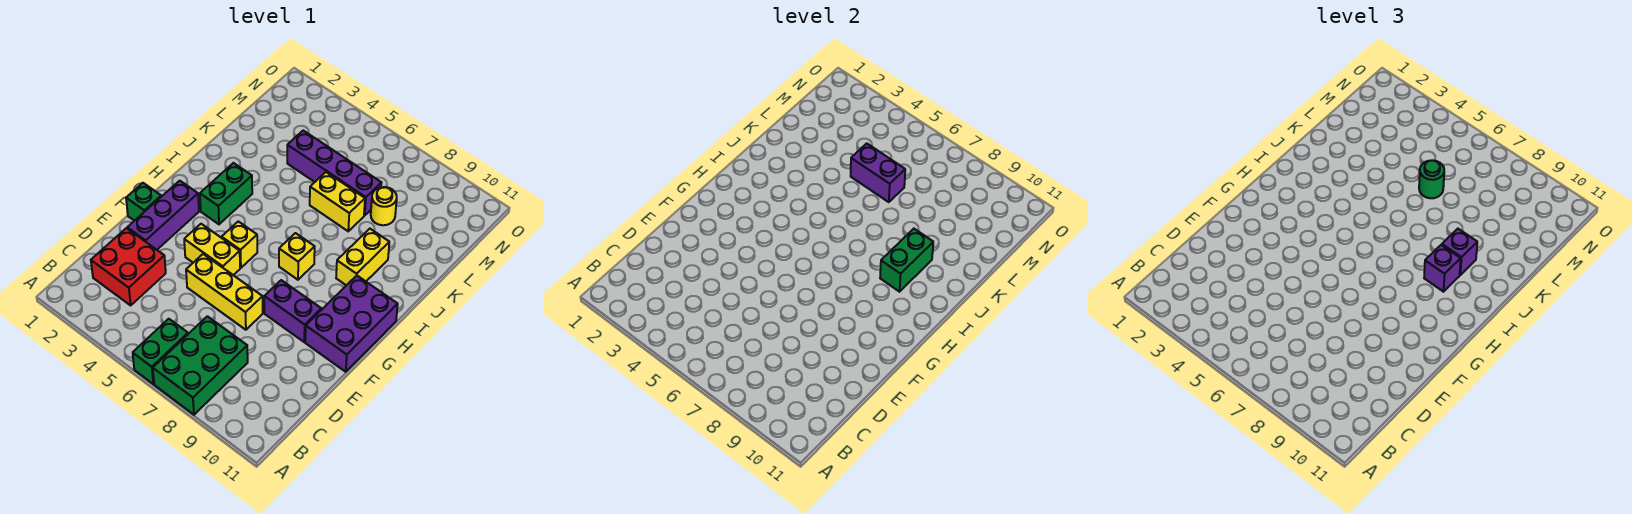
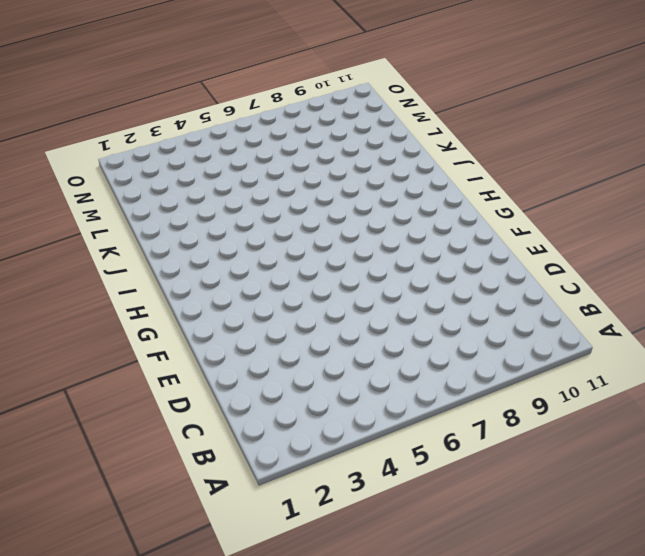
none -> green 1x2 brick [133,319,188,384]
none -> green 2x3 brick [153,316,248,415]
none -> red 2x2 brick [91,228,166,305]

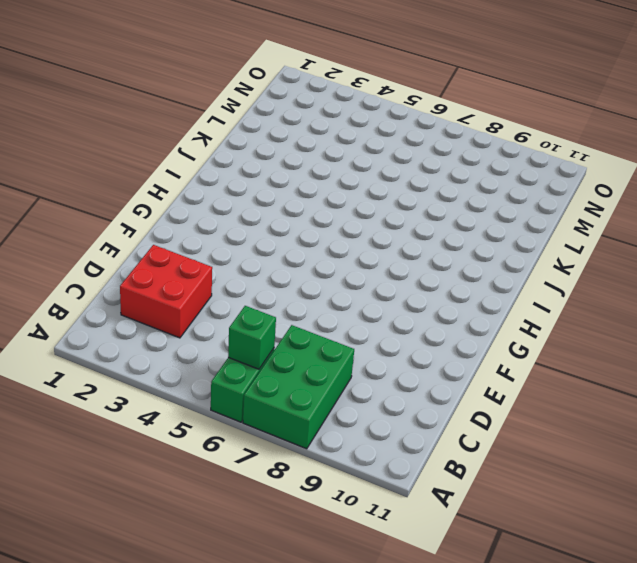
green 1x1 brick [228,306,276,369] -> green 1x1 brick moved to [126,183,161,221]
none -> purple 1x3 brick [127,181,199,250]
none -> yellow 1x3 brick [186,254,263,330]
none -> yellow 1x2 brick [184,224,240,275]

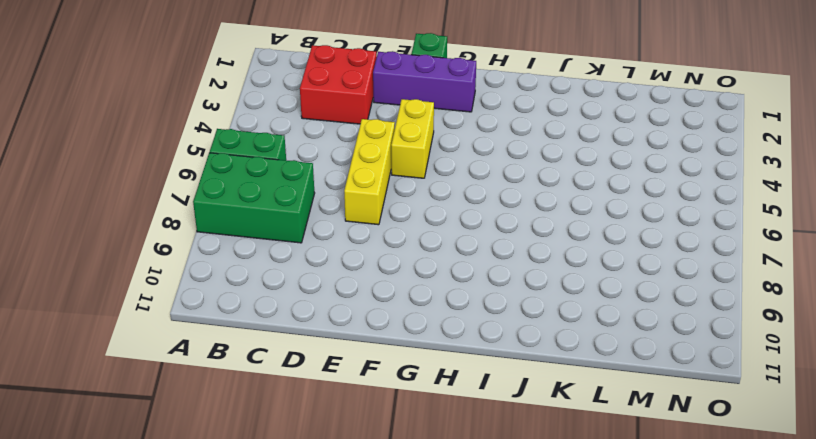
none -> purple 1x2 brick [264,280,321,342]
none -> purple 2x3 brick [305,276,398,372]
none -> yellow 1x1 brick [222,221,257,268]

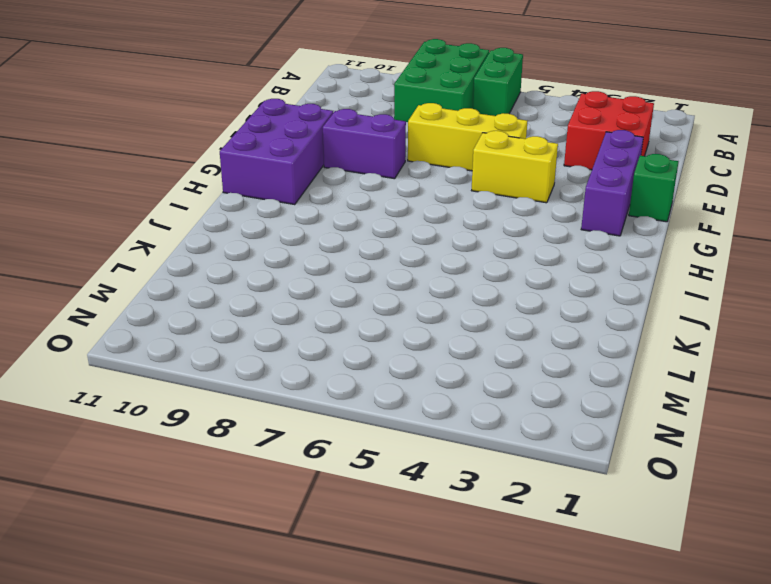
none -> yellow 1x1 brick [222,221,257,268]
none -> green 1x2 brick [200,163,252,224]
none -> yellow 1x1 brick [279,233,315,280]

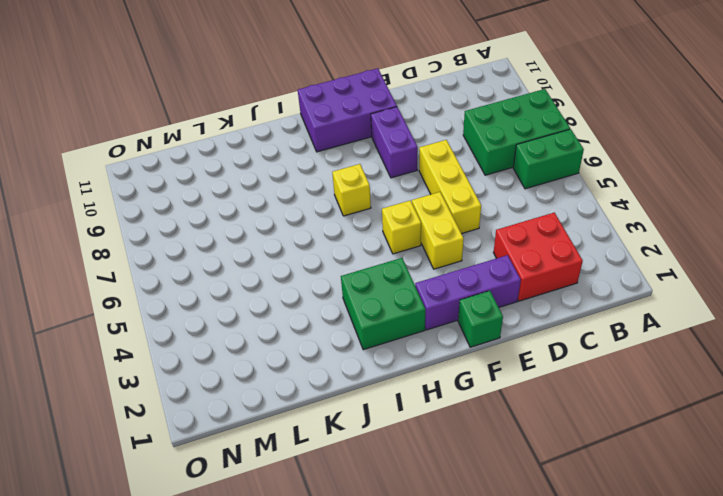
green 2x2 brick [341,258,425,350] -> green 1x2 brick [200,163,252,224]
none -> yellow 1x2 brick [336,229,389,285]
none -> yellow 1x2 brick [310,172,365,231]
none -> purple 1x4 brick [287,131,381,215]

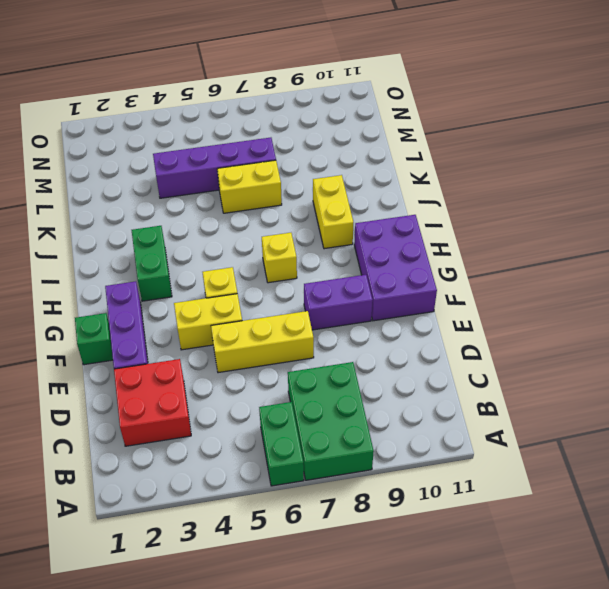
none -> yellow 1x1 round brick [371,187,397,225]
none -> green 1x2 brick [880,229,933,292]
none -> purple 1x2 brick [851,143,905,202]

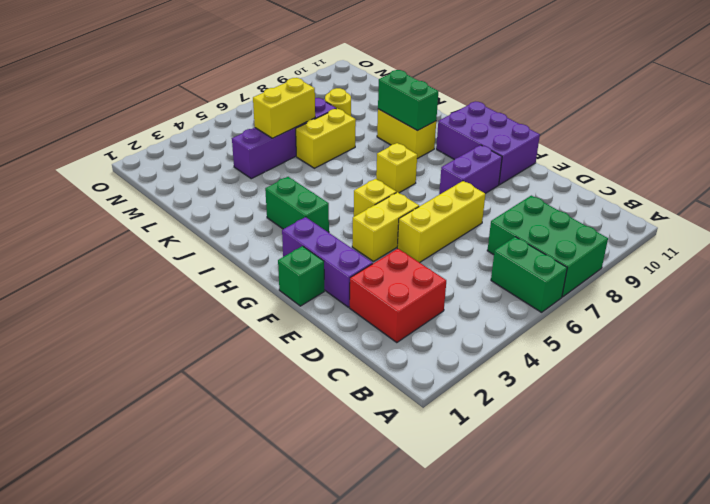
yellow 1x2 brick [253,78,315,138] -> purple 1x2 brick [851,143,905,202]
none -> purple 1x1 brick [1424,245,1461,292]
none -> purple 1x1 brick [1442,229,1477,275]
none -> green 1x1 round brick [1419,160,1444,198]

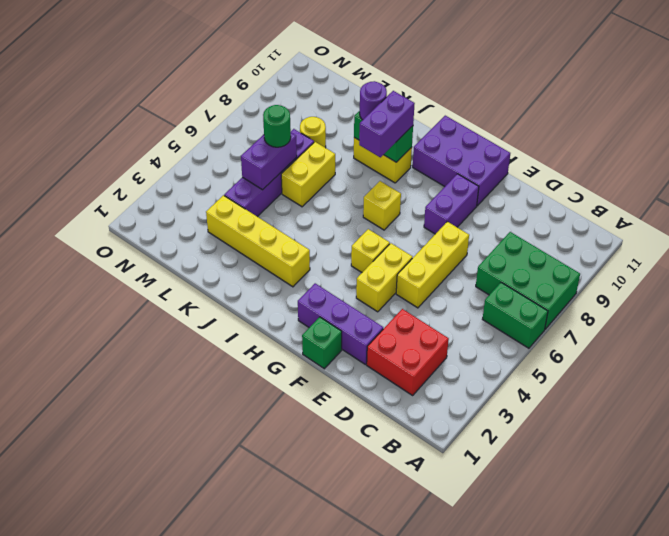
yellow 1x4 brick [206,195,310,287] -> green 1x2 brick [200,163,252,224]
purple 1x2 brick [359,91,415,157] -> purple 1x1 brick [1424,245,1461,292]
purple 1x1 round brick [360,81,387,120] -> purple 1x1 brick [1442,229,1477,275]

